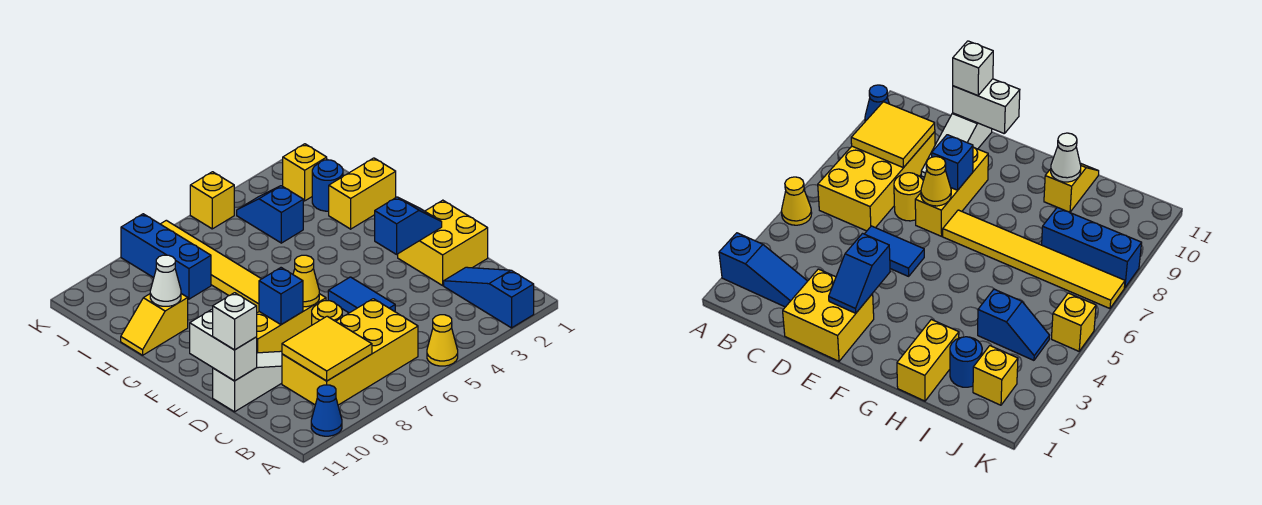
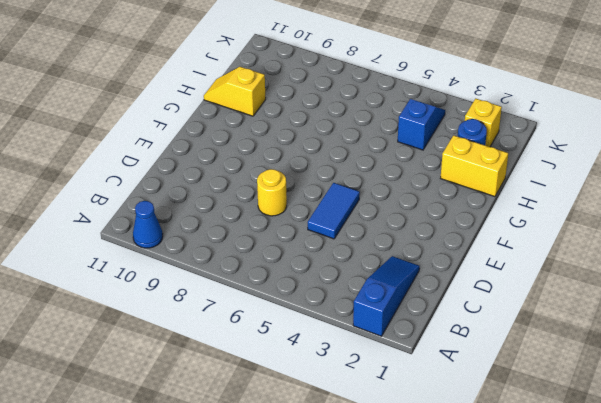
none -> yellow 1x1 cone [427,315,458,366]
none -> yellow 2x4 brick [282,299,418,405]
none -> yellow 2x2 brick [398,200,488,285]

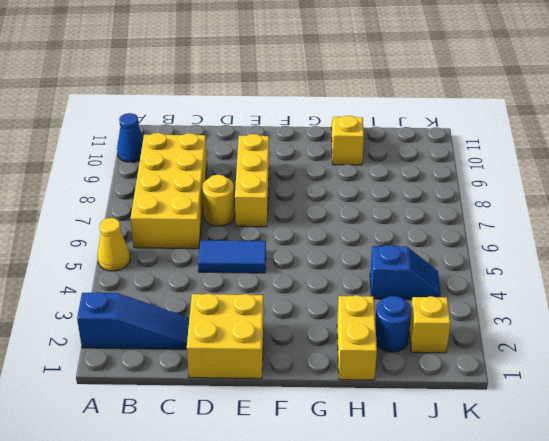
none -> white 1x3 slope [213,351,282,412]
none -> yellow 1x6 tile [161,220,261,313]
none -> blue 1x3 brick [121,214,211,299]

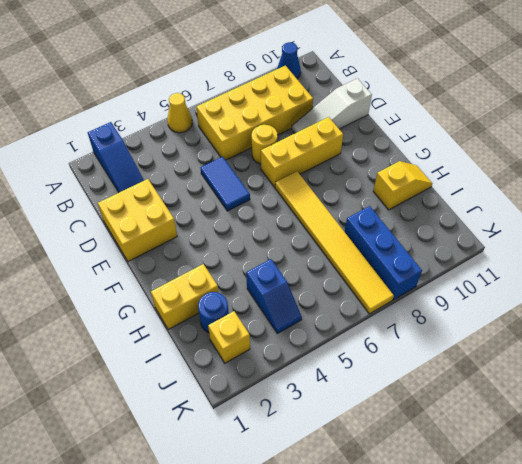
none -> yellow 1x1 brick [190,172,234,229]
none -> yellow 2x2 tile [282,316,372,381]
none -> white 1x2 brick [190,310,257,381]

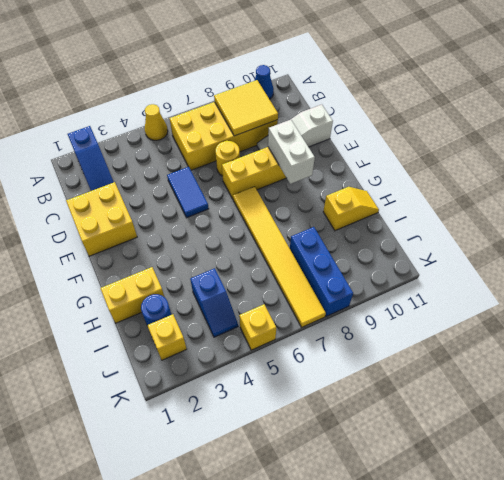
white 1x2 brick [268,120,315,184] -> white 1x2 brick moved to [190,310,257,381]
none -> blue 1x2 slope [375,197,442,254]
none -> yellow 1x1 cone [293,255,319,307]
none -> blue 1x1 brick [259,268,303,325]

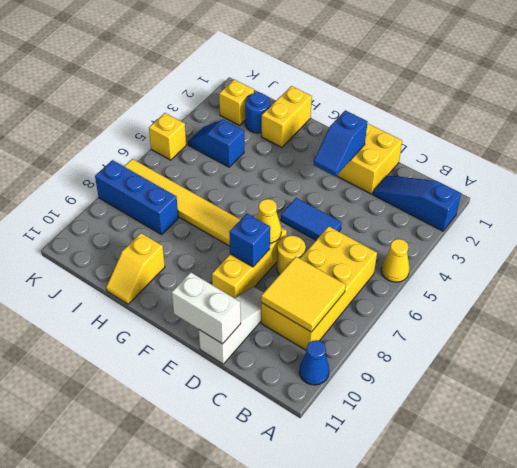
blue 1x2 slope [313,110,367,176] -> blue 1x2 slope turned to [375,197,442,254]
none -> white 1x1 cone [150,255,181,306]
none -> white 1x1 brick [213,293,257,350]

